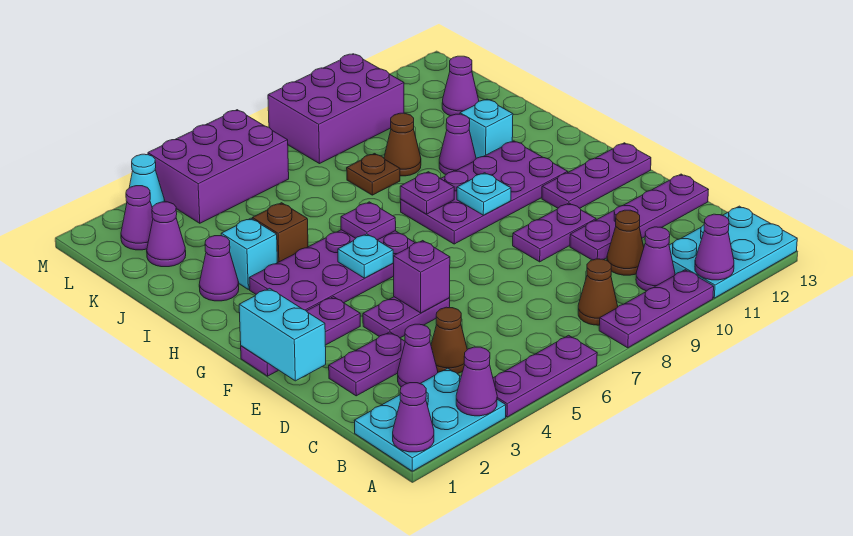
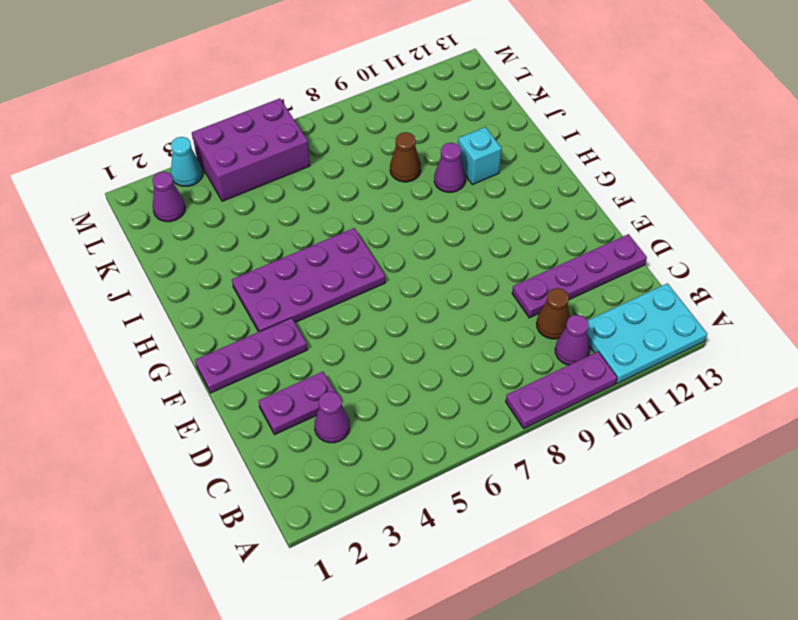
none -> cyan 2x3 plate [354,368,506,471]
none -> purple 1x3 plate [493,335,597,417]
none -> brown 1x1 cone [578,259,618,325]
none -> brown 1x1 cone [431,307,467,374]

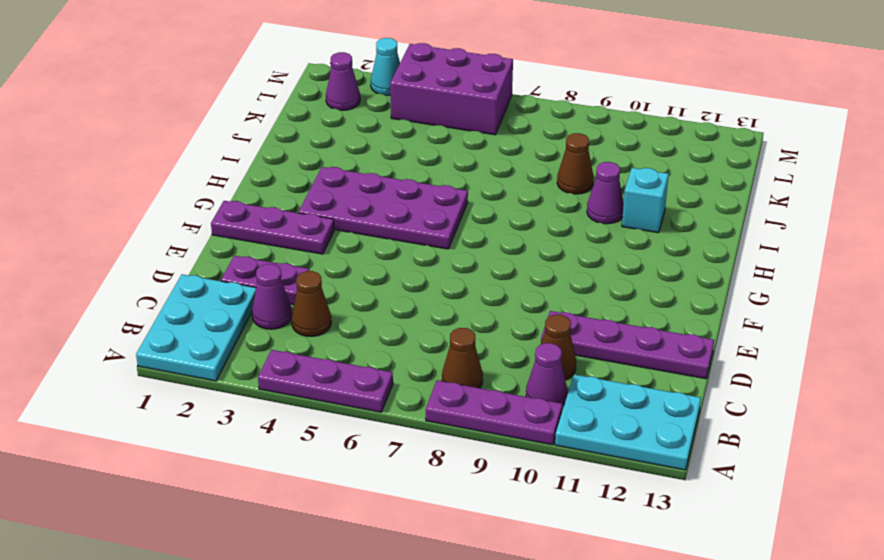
cyan 2x3 plate [136,274,256,381] -> cyan 2x3 plate turned to [354,368,506,471]
none -> purple 1x2 plate [363,297,450,338]
none -> purple 1x2 plate [513,203,596,262]
none -> purple 1x3 plate [542,143,651,208]
none -> purple 2x4 plate [400,141,568,244]

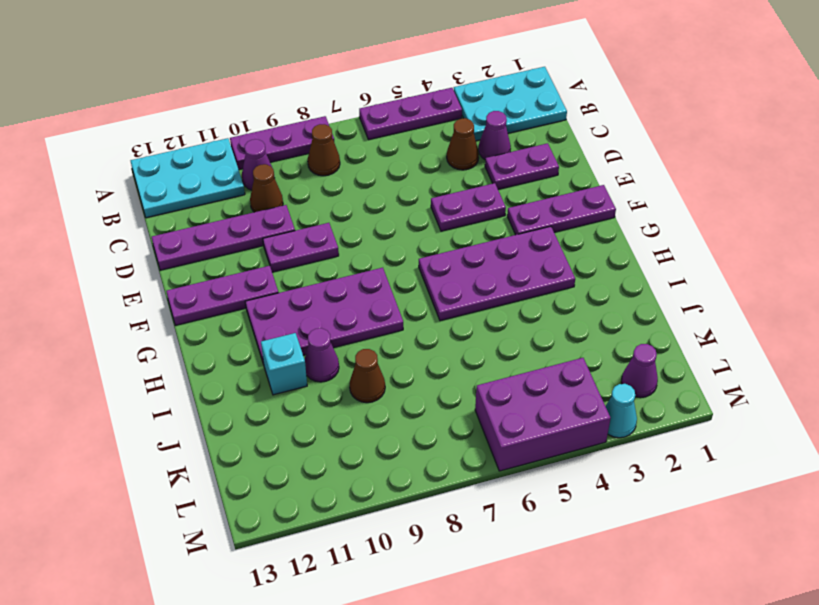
none -> purple 1x1 cone [199,236,239,301]
none -> cyan 1x1 brick [221,218,277,289]
none -> brown 1x1 brick [252,203,308,263]
none -> brown 1x1 plate [347,154,400,195]

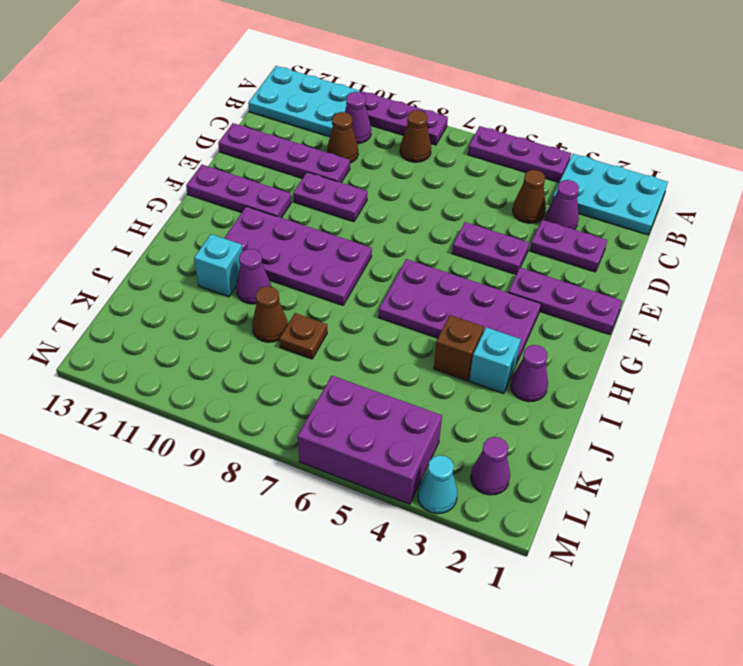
none -> purple 1x1 cone [147,202,186,267]
none -> purple 1x1 cone [442,56,479,116]
none -> purple 2x3 brick [268,54,404,164]
none -> purple 1x1 cone [393,383,434,452]

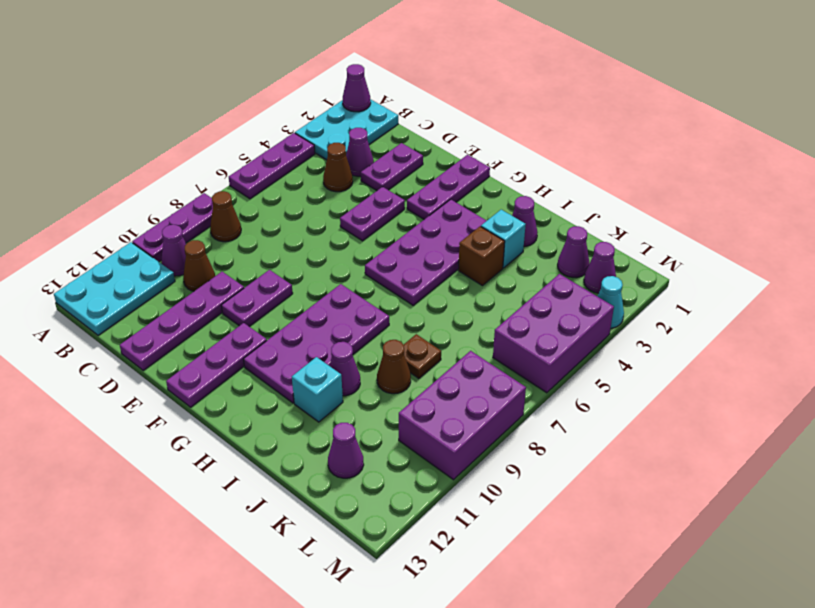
none -> purple 1x1 cone [456,347,497,416]
none -> purple 1x1 cone [695,214,734,280]
none -> cyan 1x2 brick [239,288,326,381]
none -> purple 1x1 brick [394,241,450,313]

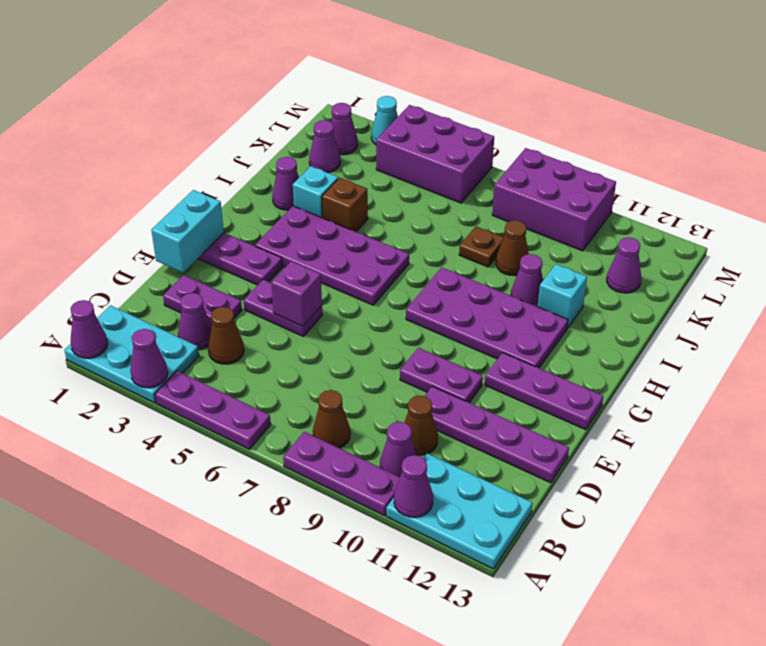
none -> cyan 1x1 plate [338,234,393,278]
none -> cyan 1x1 plate [457,173,511,215]
none -> purple 1x1 plate [341,202,396,240]
none -> purple 1x1 plate [400,172,454,214]

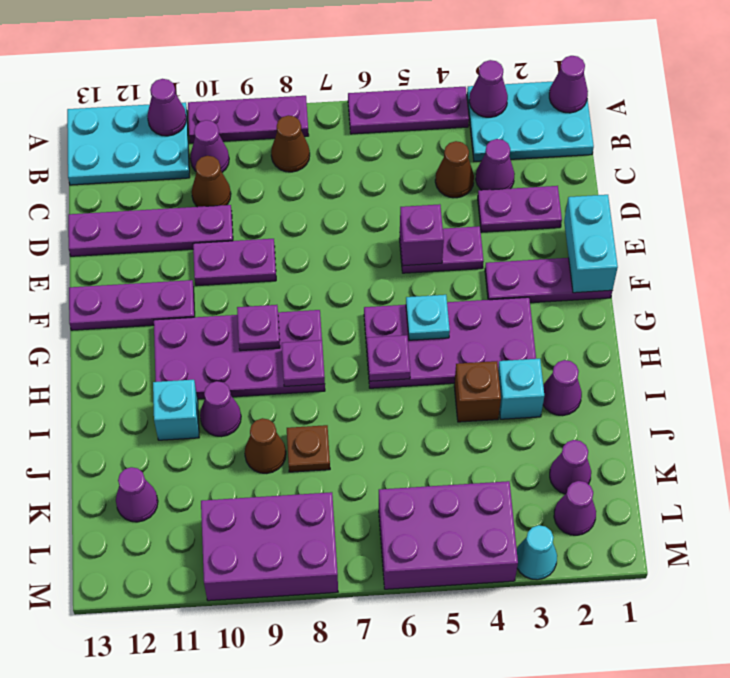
purple 1x1 plate [237,305,280,351] -> cyan 1x1 plate [457,173,511,215]

